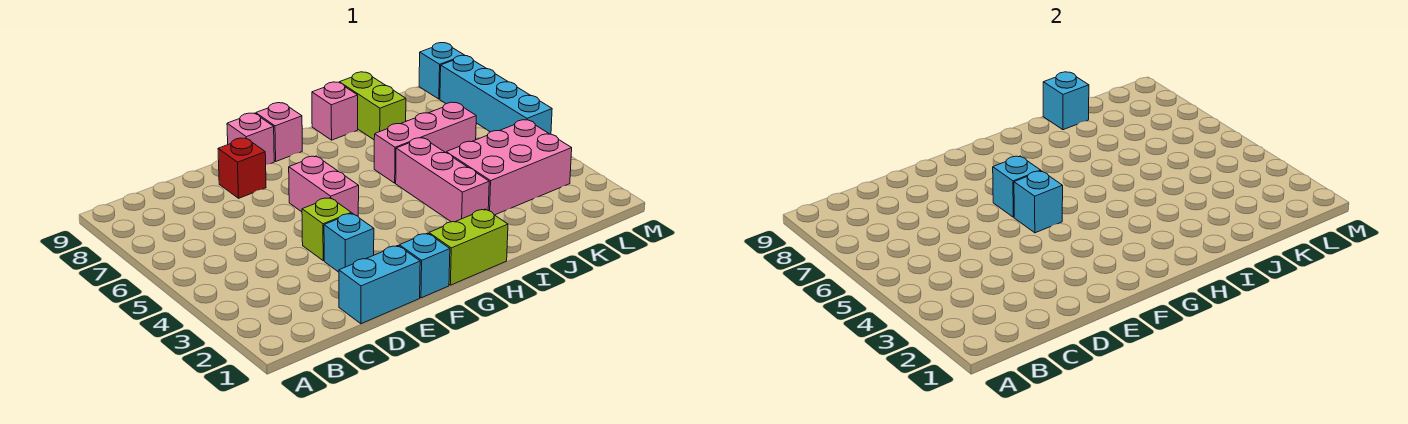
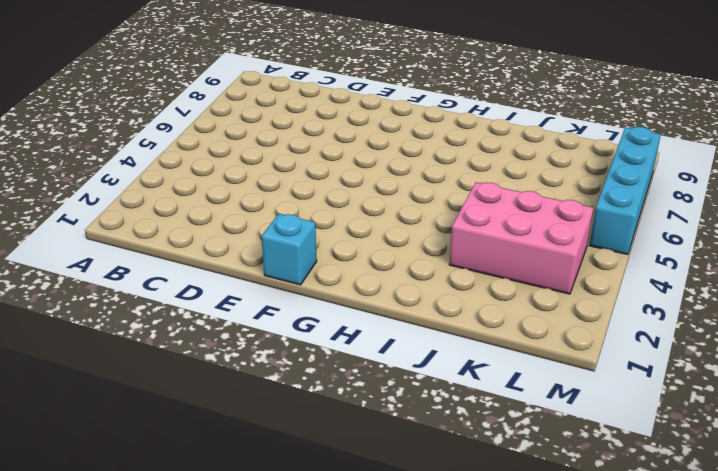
none -> cyan 1x2 brick [339,246,420,324]
none -> cyan 1x1 brick [324,213,374,272]
none -> lime 1x1 brick [302,198,351,261]

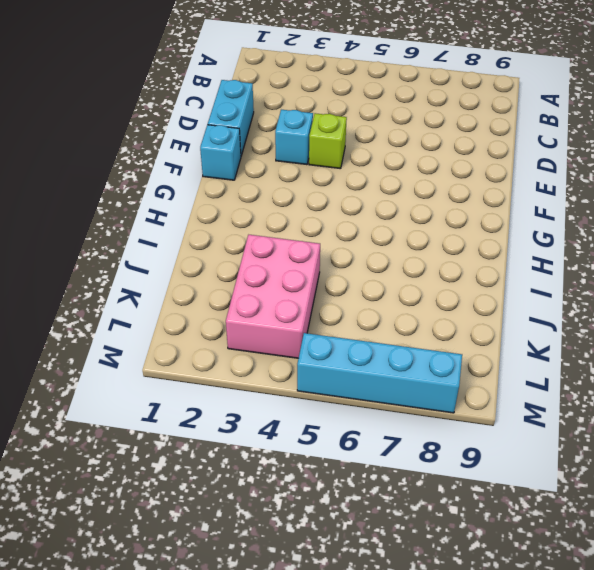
none -> red 1x1 brick [218,138,266,198]
none -> pink 1x2 brick [289,156,359,216]
none -> pink 1x1 brick [227,113,274,164]

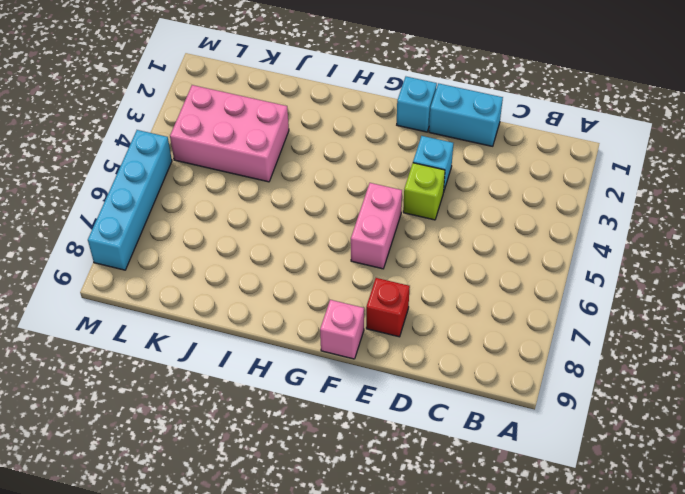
none -> lime 1x2 brick [429,209,508,285]
none -> pink 1x1 brick [256,103,302,161]
none -> pink 1x3 brick [396,138,489,222]

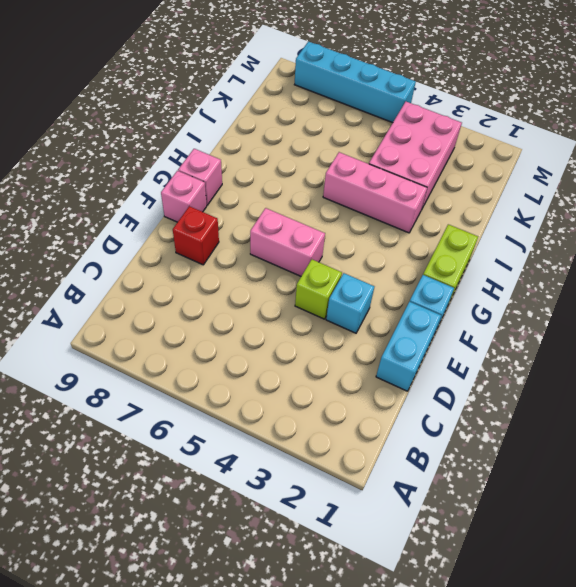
none -> pink 1x3 brick [374,102,476,183]
none -> pink 1x1 brick [312,82,358,140]
none -> lime 1x2 brick [339,72,406,140]

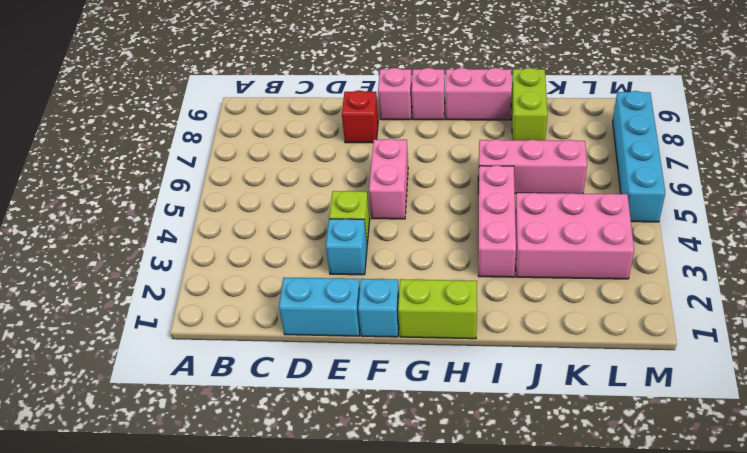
pink 1x2 brick [445,68,512,120] -> pink 1x1 brick [312,82,358,140]
none -> cyan 1x1 brick [419,43,465,99]
none -> cyan 1x1 brick [1014,171,1063,233]
none -> cyan 1x1 brick [993,156,1041,217]

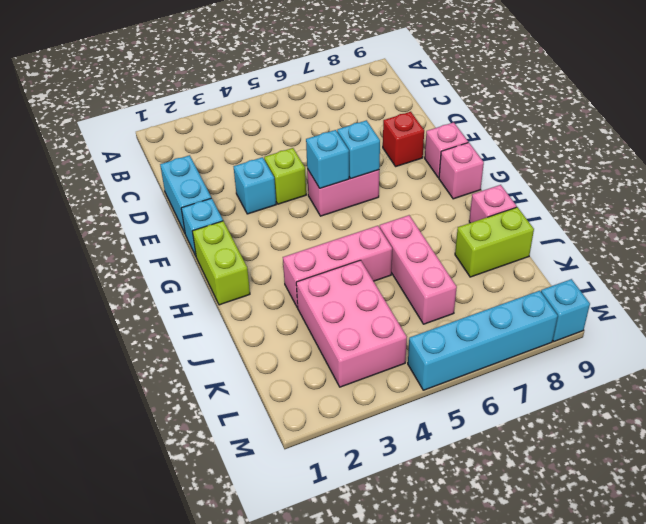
none -> cyan 1x1 brick [1043,72,1089,130]

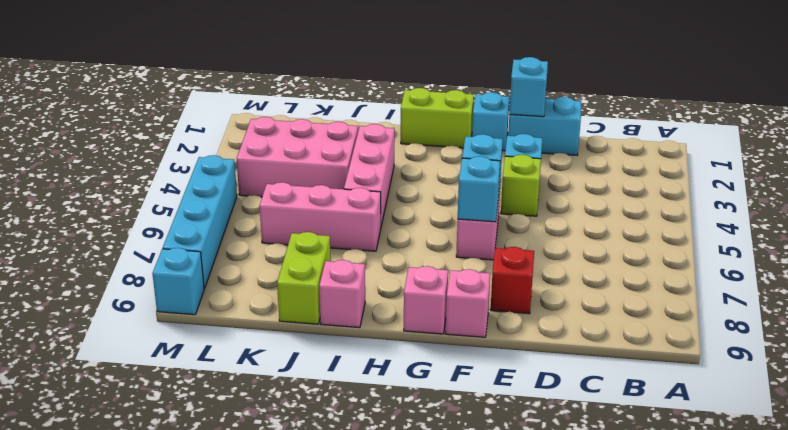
cyan 1x1 brick [509,57,548,117] -> cyan 1x1 brick moved to [1043,72,1089,130]

